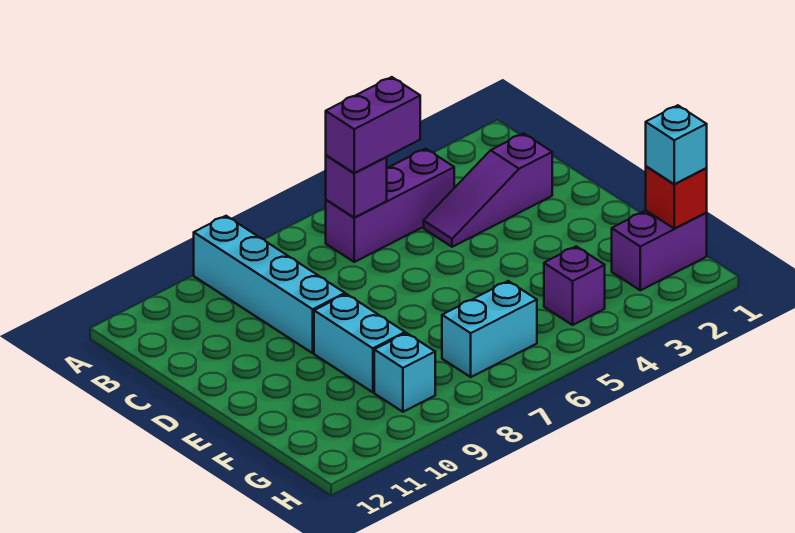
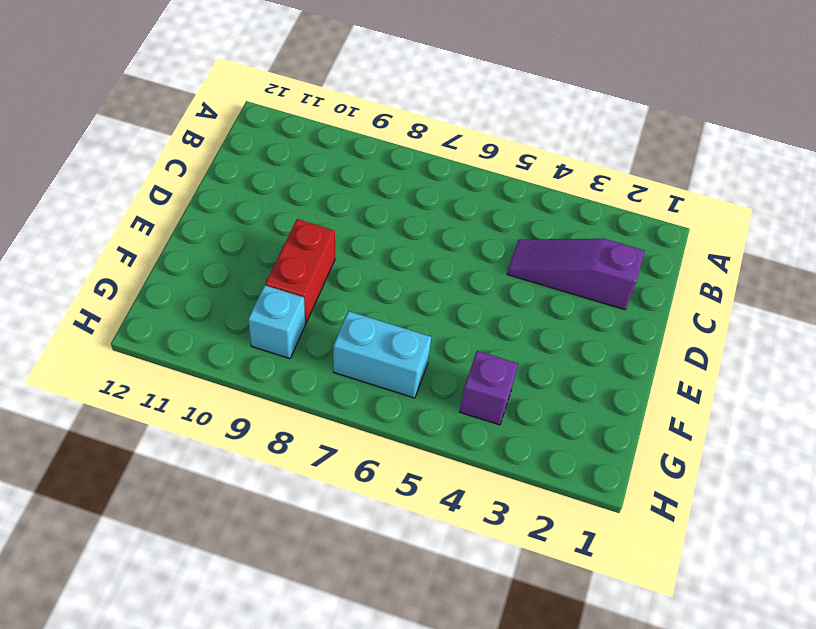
red 1x2 brick [265,219,335,324] -> cyan 1x2 brick [314,294,405,392]
none -> cyan 1x4 brick [194,216,345,353]
none -> purple 1x3 brick [326,149,454,262]
none -> purple 1x2 brick [612,211,707,290]

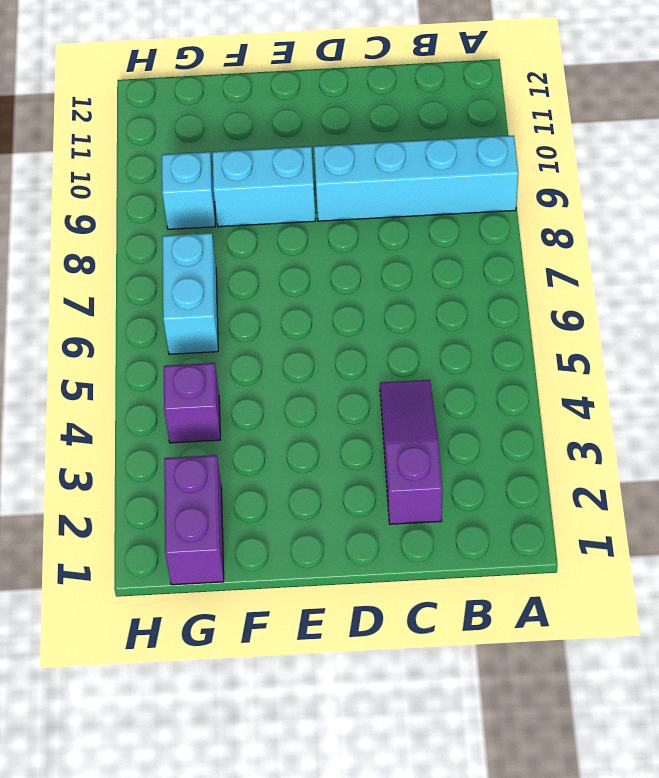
none -> purple 1x3 brick [326,149,454,262]
none -> purple 1x1 brick [326,155,387,217]
none -> red 1x1 brick [646,166,707,229]

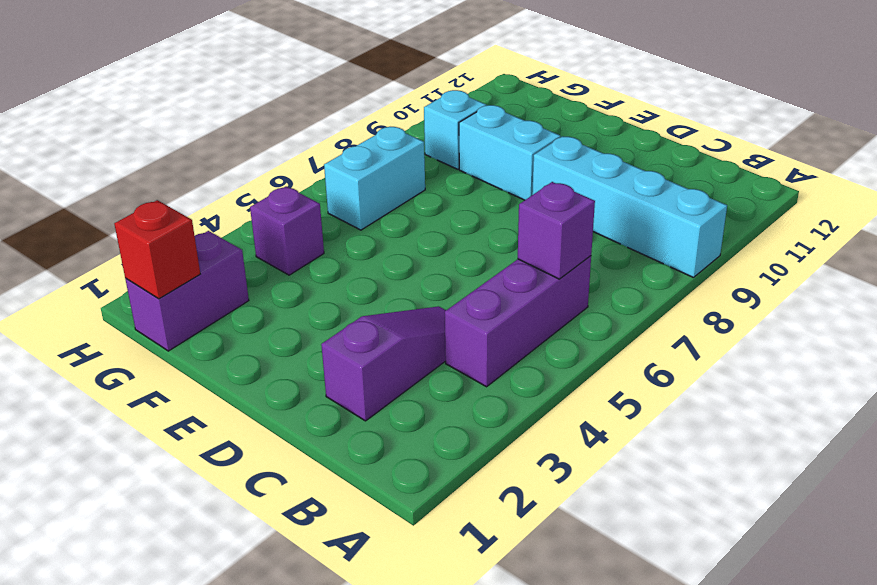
none -> purple 1x2 brick [326,77,420,173]
none -> cyan 1x1 brick [646,105,707,184]

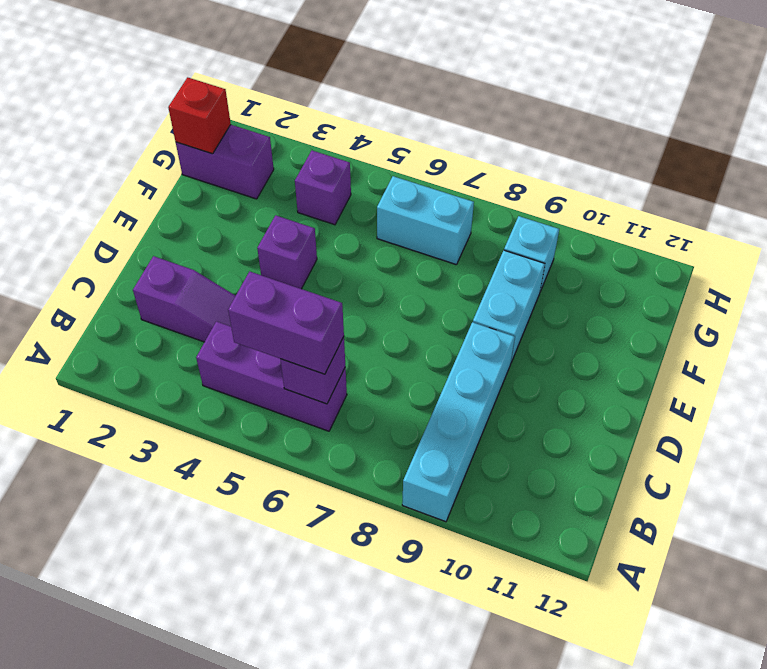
purple 1x1 brick [257,215,317,289] -> none
none -> cyan 1x1 brick [646,105,707,184]

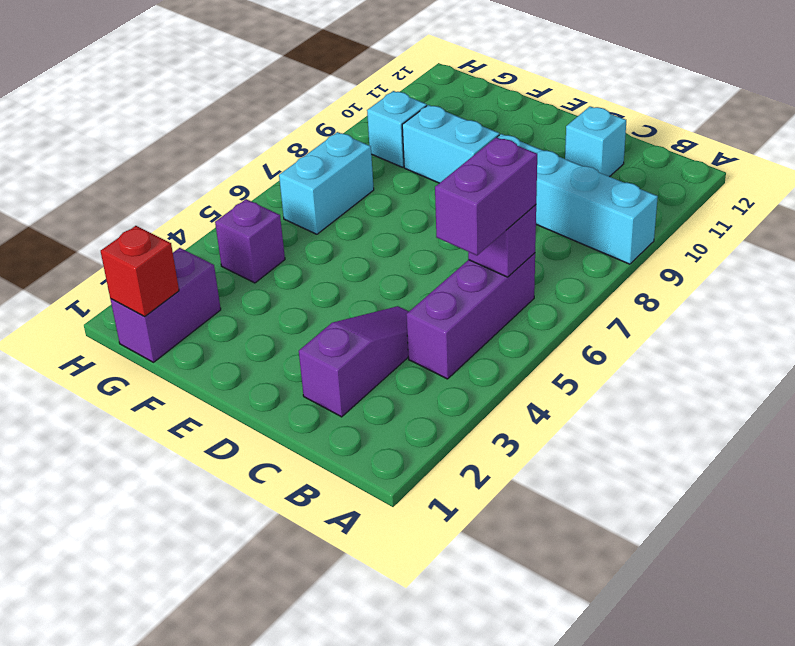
cyan 1x1 brick [565,106,626,177] -> cyan 1x1 brick moved to [646,105,707,184]

